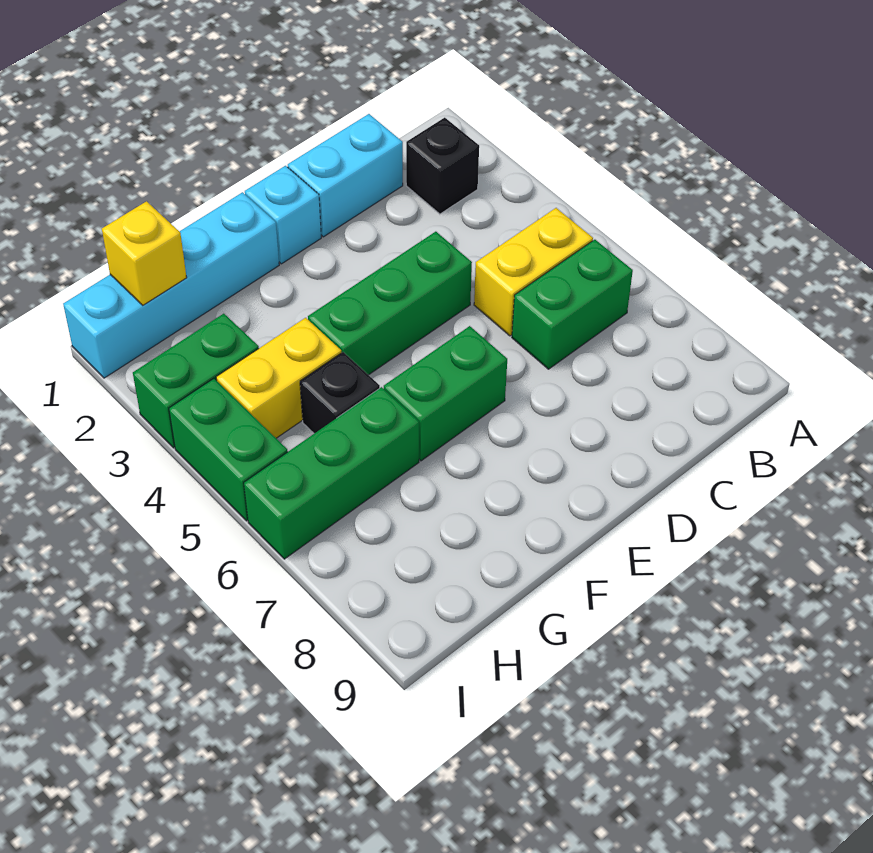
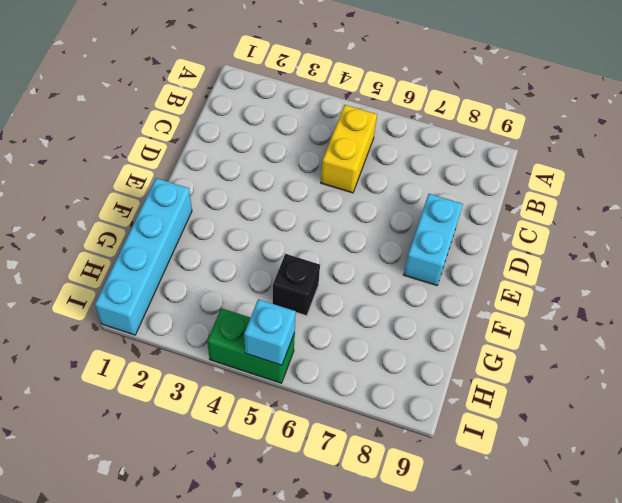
cyan 1x2 brick [403,194,463,286] -> cyan 1x2 brick moved to [288,114,403,237]
cyan 1x1 brick [244,299,296,365] -> cyan 1x1 brick moved to [245,166,321,264]
none -> black 1x1 brick [406,118,479,214]
none -> green 1x2 brick [512,240,633,369]
none -> green 1x3 brick [308,232,472,375]

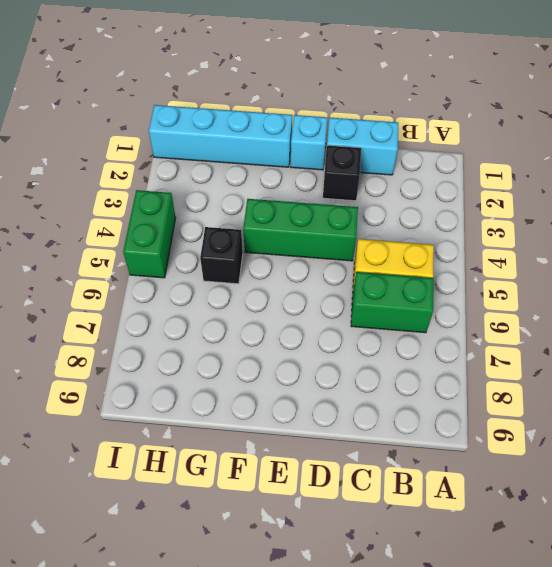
black 1x1 brick [323,145,361,201] -> black 1x1 brick moved to [406,118,479,214]
none -> green 1x2 brick [384,326,507,461]
none -> yellow 1x2 brick [216,318,341,438]
none -> green 1x3 brick [244,387,419,559]

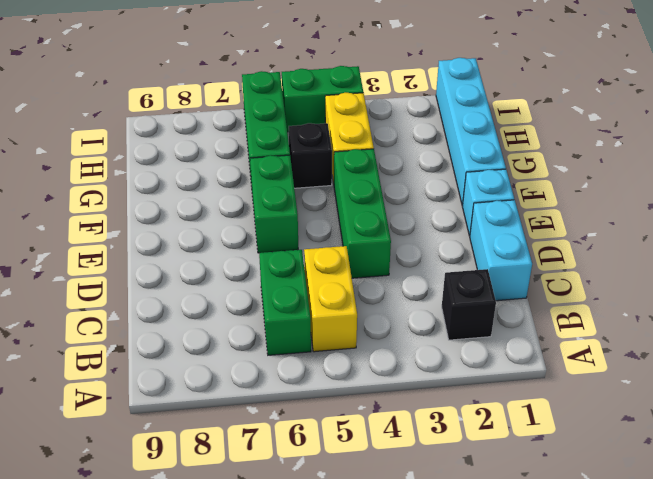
none -> green 1x2 brick [133,314,259,448]
none -> yellow 1x1 brick [102,201,187,305]

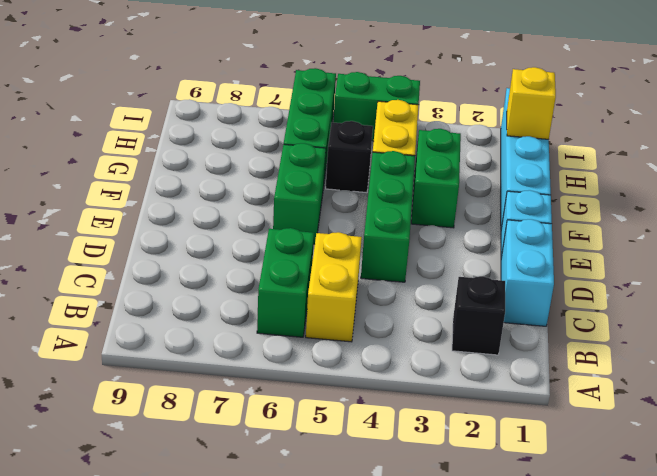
green 1x2 brick [411,129,461,228] -> green 1x2 brick moved to [133,314,259,448]

